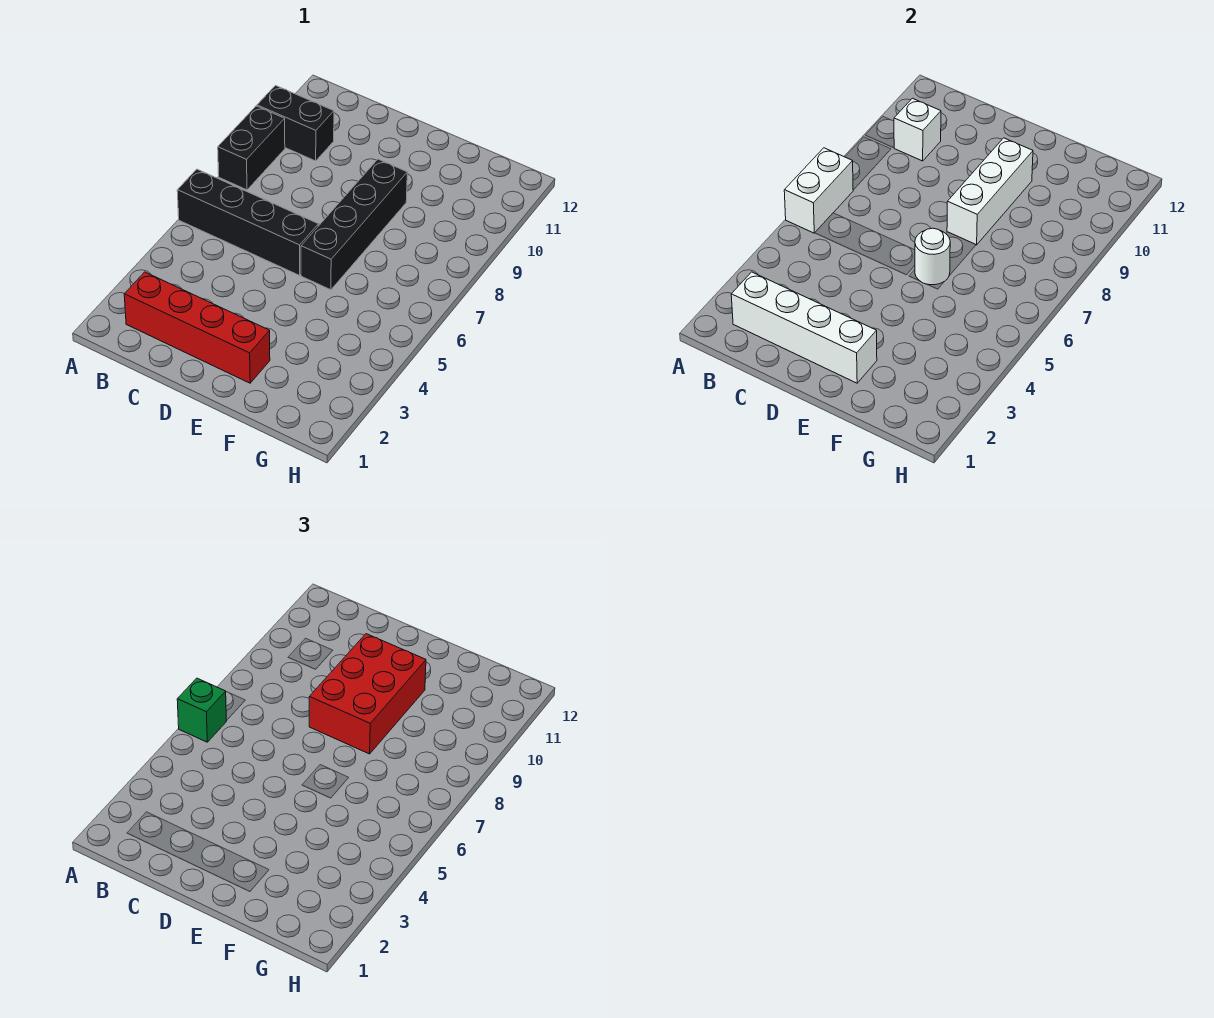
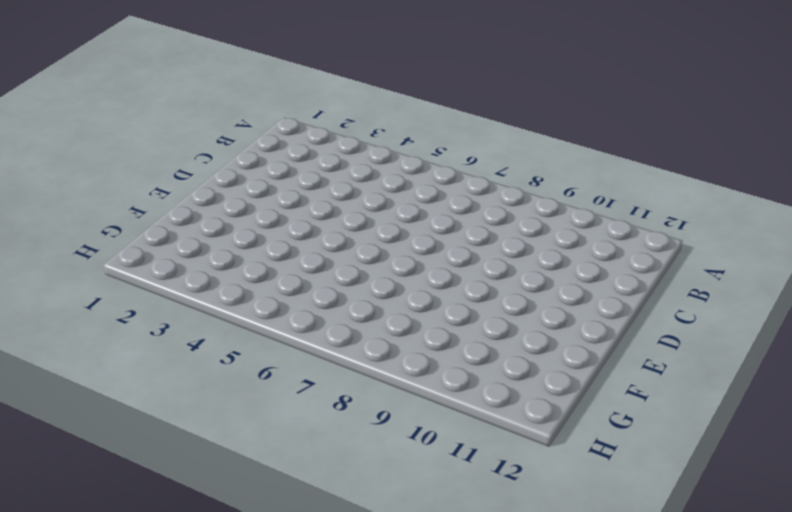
none -> black 1x4 brick [177,169,318,275]
none -> black 1x2 brick [218,106,285,190]
none -> black 1x2 brick [257,86,334,161]

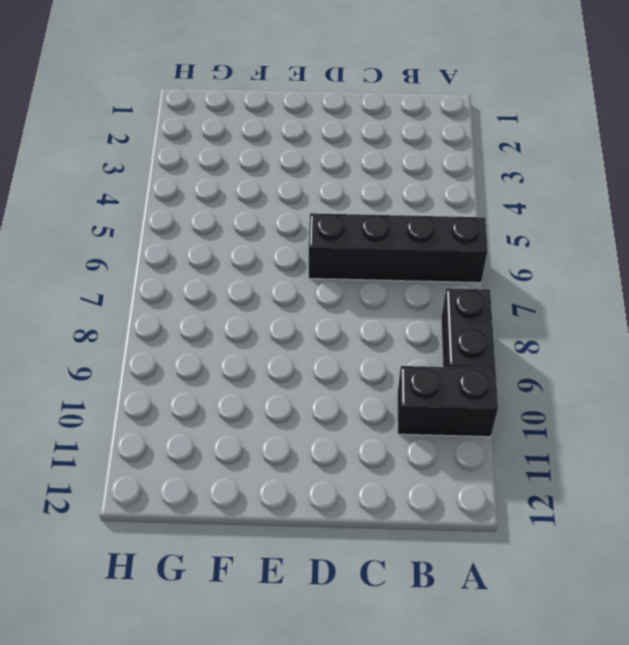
none -> red 1x4 brick [124,272,270,383]
none -> black 1x4 brick [301,159,407,290]
none -> white 1x2 brick [784,148,853,233]

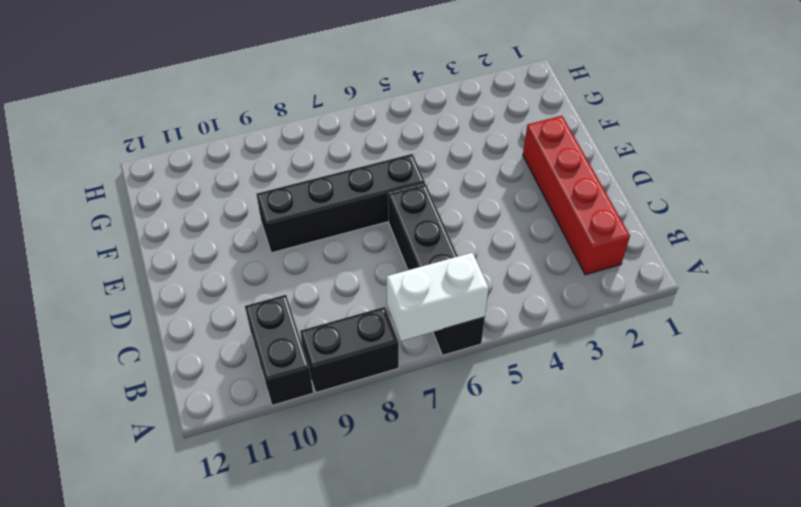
none -> white 1x4 brick [731,272,877,383]
none -> white 1x1 brick [894,98,941,161]
none -> white 1x1 round brick [915,228,950,285]

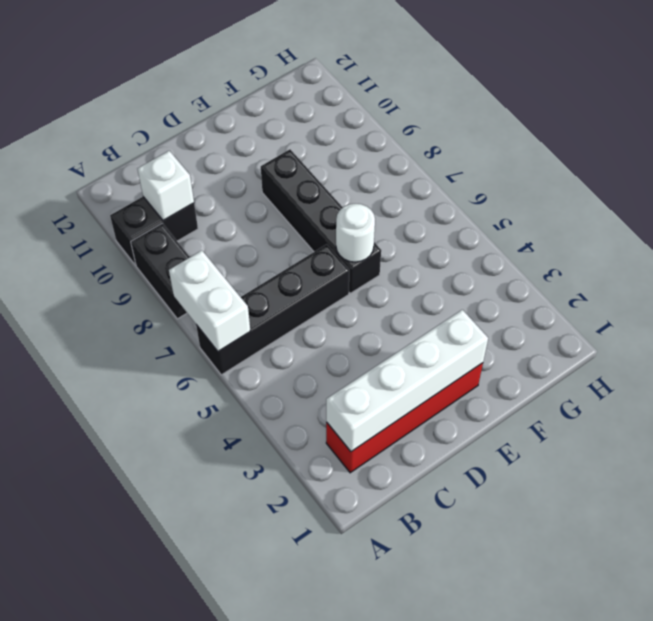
none -> white 1x3 brick [947,138,1033,245]
none -> green 1x1 brick [177,678,226,742]
none -> red 2x3 brick [309,634,426,754]

